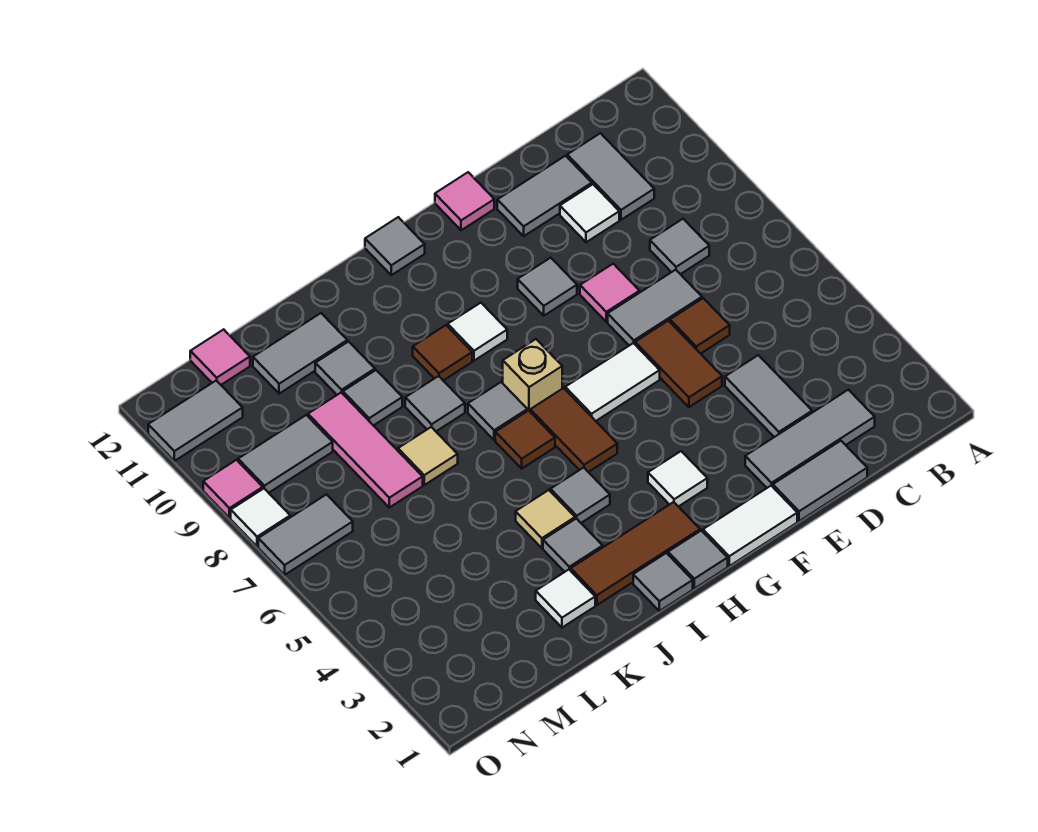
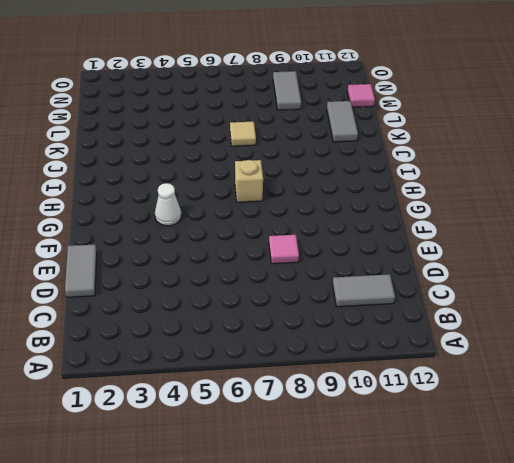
white 1x1 cone [155,183,181,226] -> none
none -> grey 1x3 tile [745,390,875,488]
none -> grey 1x1 tile [650,219,709,274]
none -> grey 1x2 tile [725,355,812,437]
none -> brown 1x1 tile [670,298,730,354]

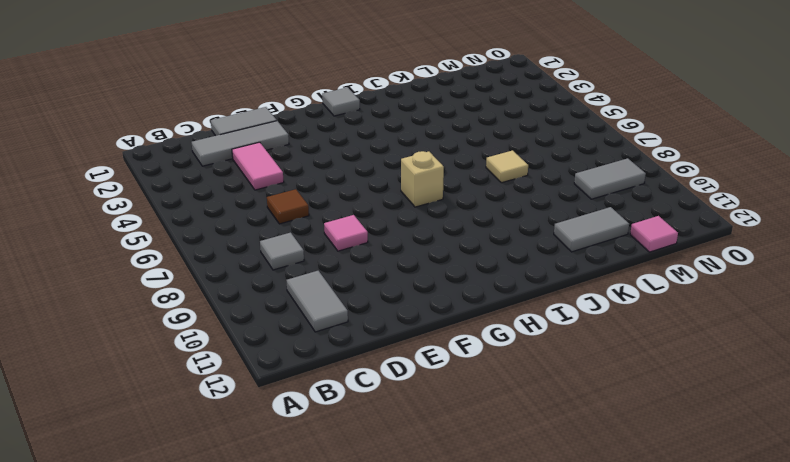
pink 1x2 tile [232,142,284,190] -> grey 1x2 tile [725,355,812,437]
none -> grey 1x2 tile [608,270,702,346]
none -> white 1x1 tile [560,184,619,242]
none -> grey 1x2 tile [497,156,592,236]
none -> brown 1x2 tile [635,321,722,407]

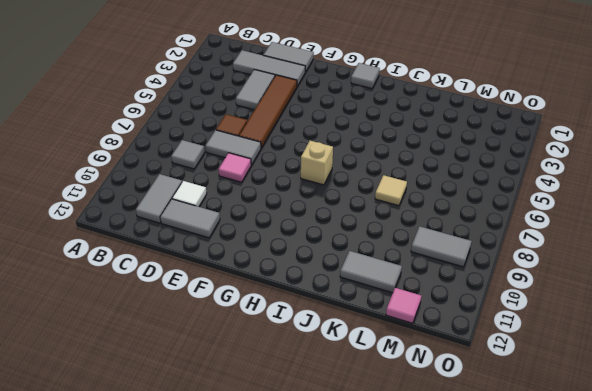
brown 1x4 tile [239,75,297,148] -> brown 1x2 tile [635,321,722,407]
none -> white 1x2 tile [703,486,797,566]
none -> white 1x2 tile [565,343,660,421]
none -> grey 1x1 tile [518,258,577,316]
none -> pink 1x1 tile [435,172,494,230]

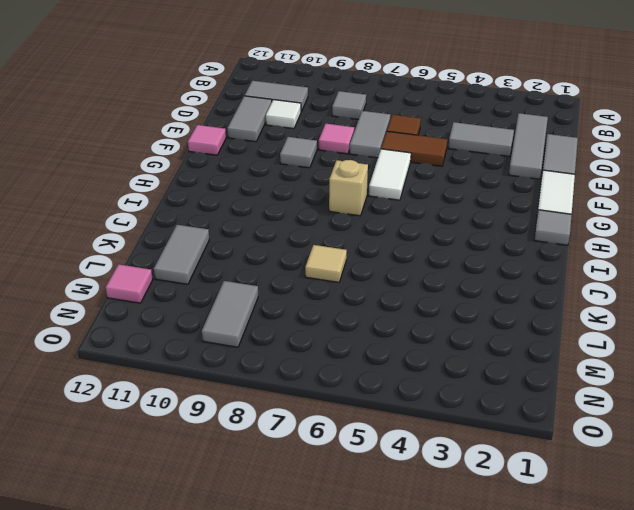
none -> white 1x1 tile [648,451,707,507]
none -> brown 1x3 tile [571,502,700,605]
none -> brown 1x2 tile [530,388,617,472]
none -> white 1x1 tile [448,303,507,361]

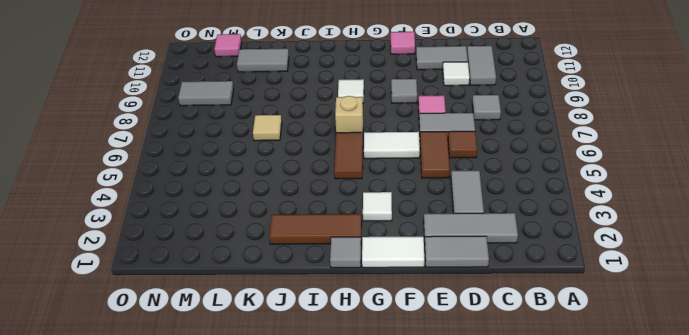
none -> grey 1x1 tile [365,217,425,275]
none -> grey 1x1 tile [633,553,693,611]
none -> grey 1x1 tile [551,468,610,523]
none -> brown 1x1 tile [495,411,555,468]

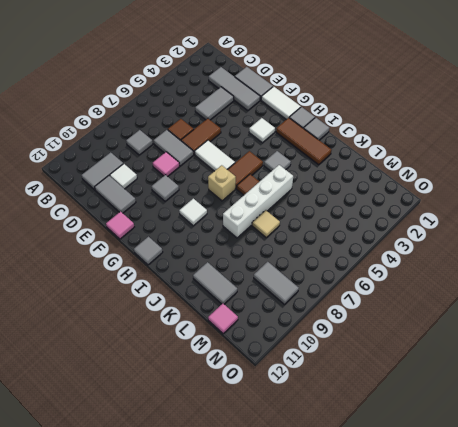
white 1x4 brick [223,165,293,238] -> grey 1x1 tile [405,376,465,431]
none -> grey 1x1 tile [468,382,527,440]
none -> brown 1x1 tile [413,325,472,381]
none -> grey 1x1 tile [543,518,603,572]
none -> tan 1x1 tile [516,490,575,548]

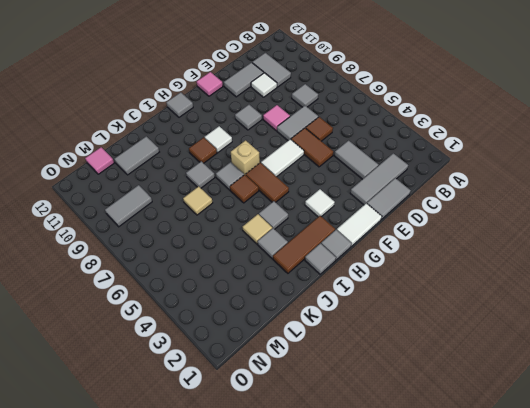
none -> white 1x1 tile [536,570,595,627]
none -> grey 1x1 tile [343,370,402,426]
none -> grey 1x1 tile [315,342,375,395]
none -> pink 1x3 tile [308,393,423,508]

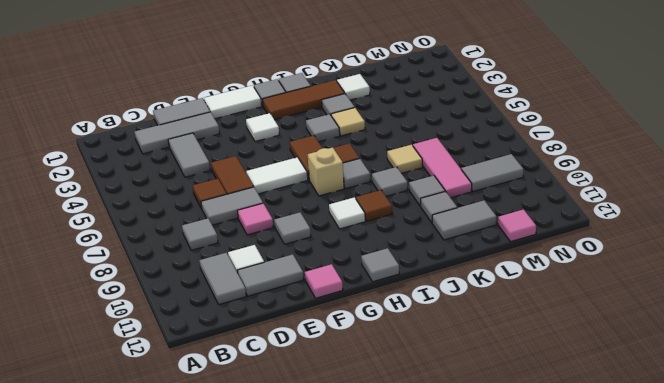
none -> grey 1x2 tile [258,494,353,575]
none -> grey 1x2 tile [148,380,243,461]
none -> white 1x1 tile [231,489,290,546]
none -> pink 1x1 tile [203,460,263,518]

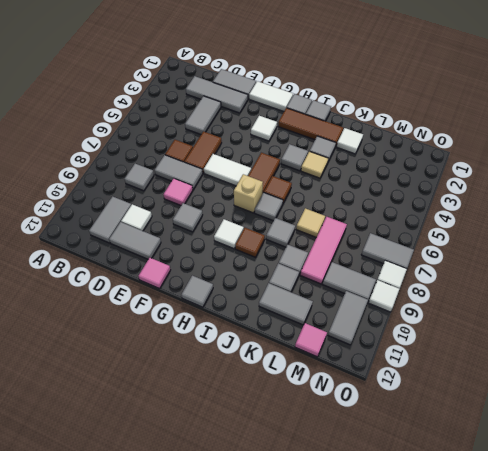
grey 1x2 tile [328,291,368,345] -> grey 1x2 tile turned to [148,380,243,461]
white 1x1 tile [368,280,399,312] -> pink 1x1 tile [203,460,263,518]

